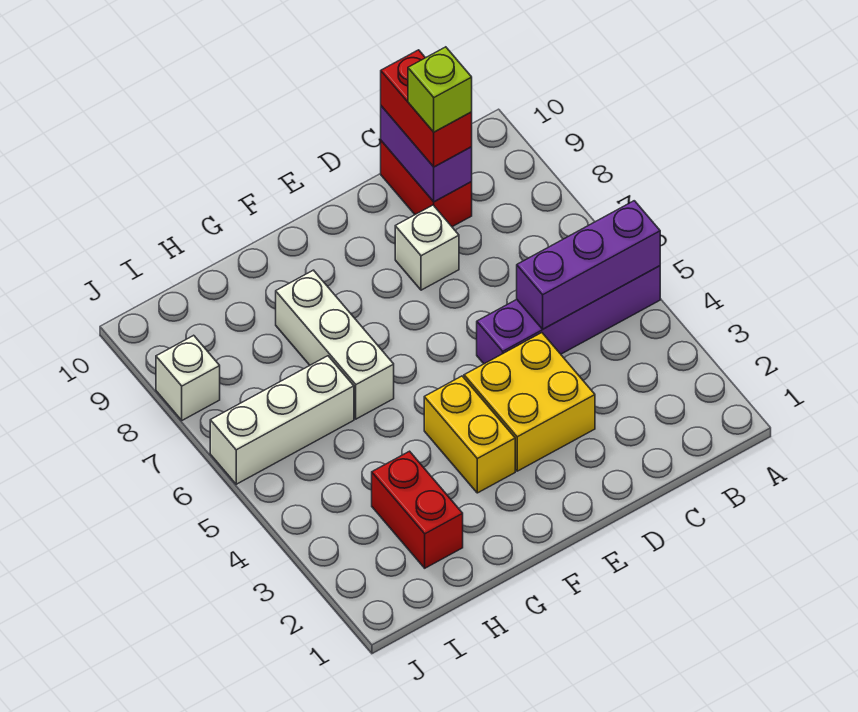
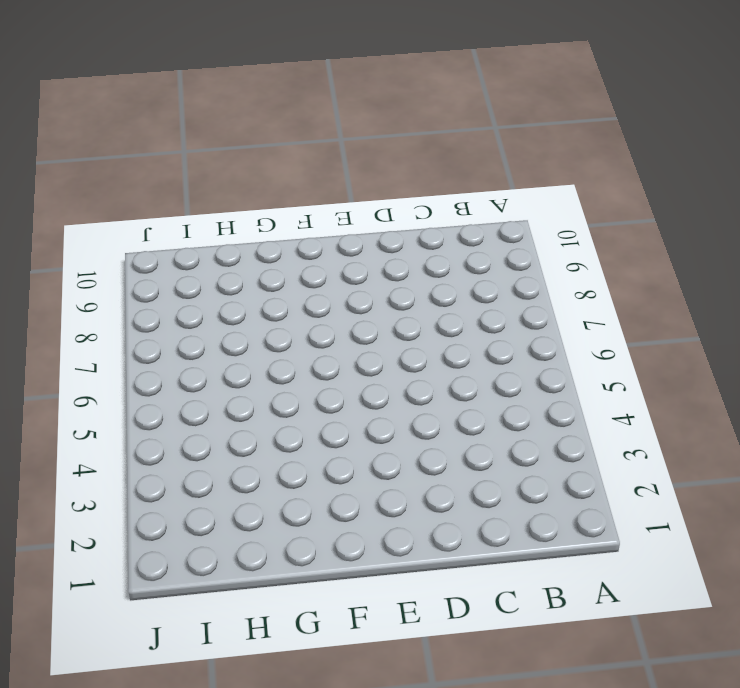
none -> purple 1x4 brick [477,266,660,364]
none -> red 1x2 brick [381,141,472,227]
none -> yellow 2x2 brick [464,333,595,471]

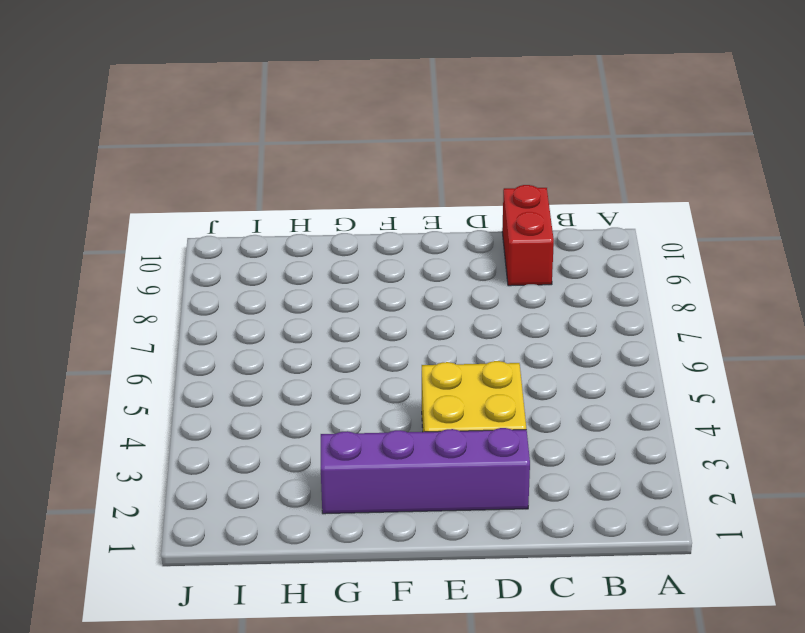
purple 1x4 brick [321,428,530,514] -> purple 1x4 brick moved to [477,266,660,364]
none -> white 1x1 brick [395,205,459,290]
none -> yellow 1x2 brick [424,376,515,493]
none -> white 1x3 brick [276,270,394,419]

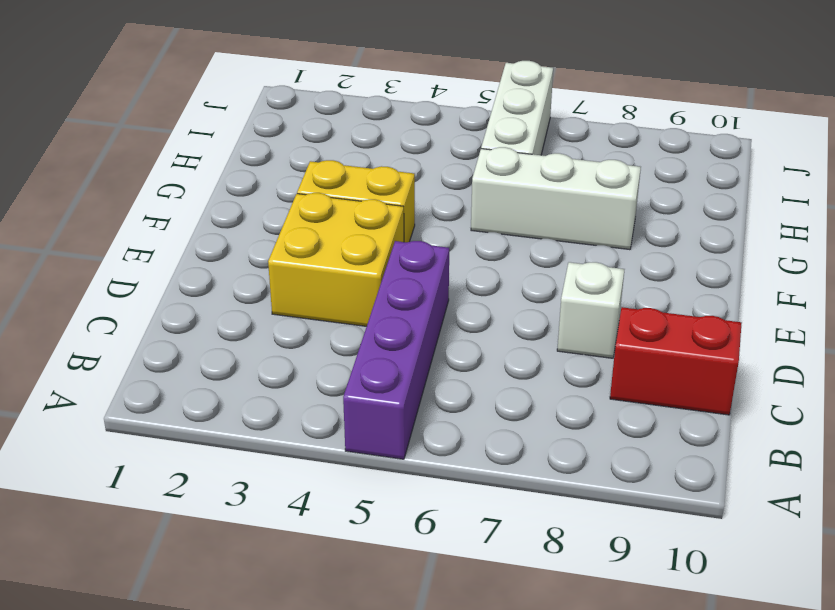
none -> red 1x2 brick [372,451,463,568]
none -> white 1x1 brick [156,335,220,420]
none -> purple 1x3 brick [517,201,660,329]

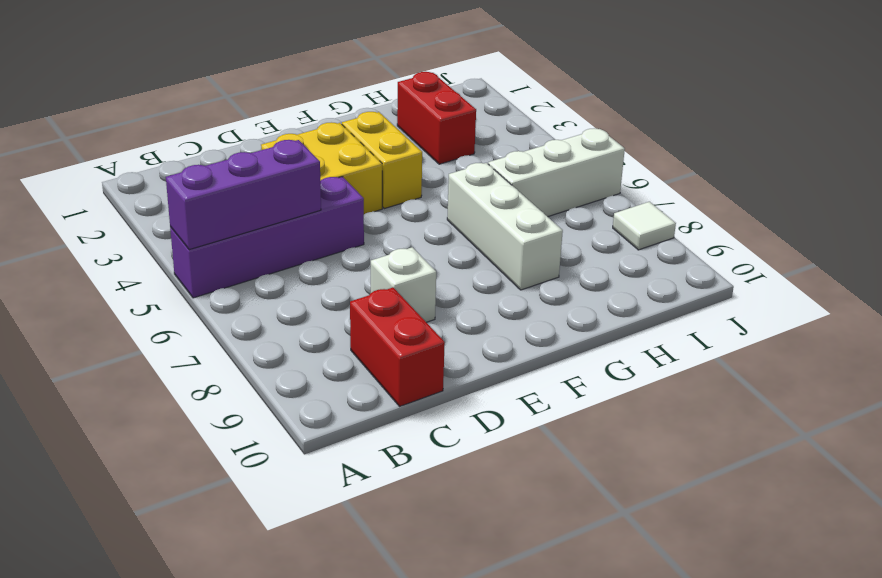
white 1x1 tile [613,202,676,250] -> white 1x1 brick [156,335,220,420]
none -> purple 1x2 brick [381,106,472,202]
none -> red 1x2 brick [381,50,472,167]
none -> lime 1x1 brick [408,47,472,132]

